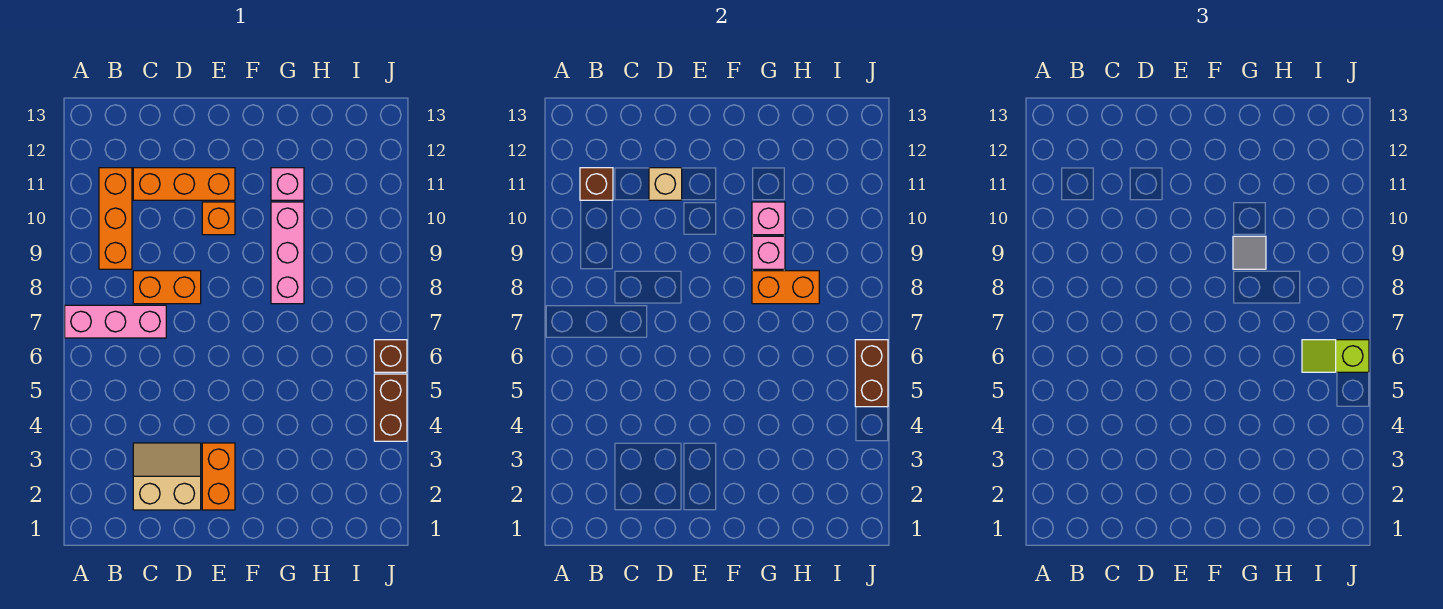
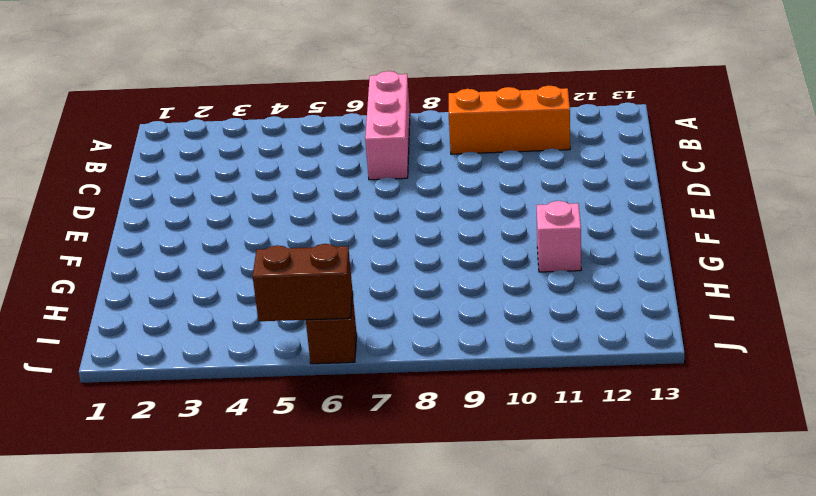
none -> tan 2x2 slope [133,443,201,510]
none -> orange 1x2 brick [133,271,201,304]
none -> orange 1x3 brick [133,168,235,200]

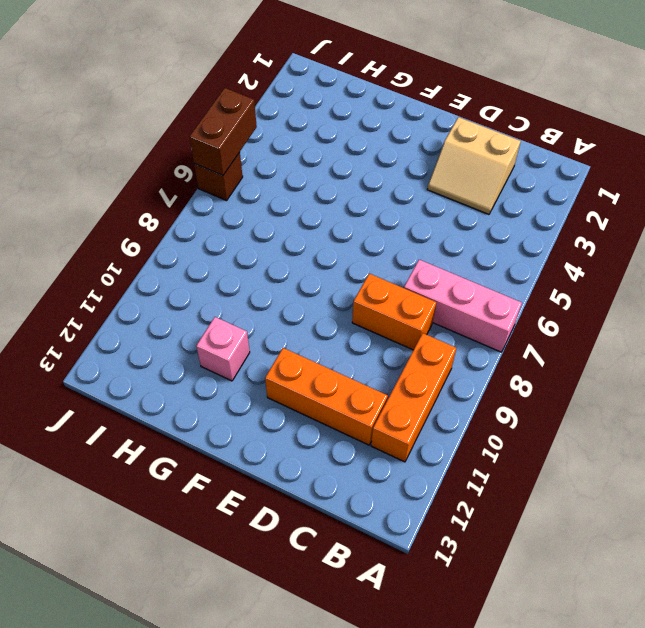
none -> orange 1x2 brick [202,443,235,510]
none -> orange 1x1 brick [202,202,235,235]
none -> pink 1x3 brick [271,202,304,304]

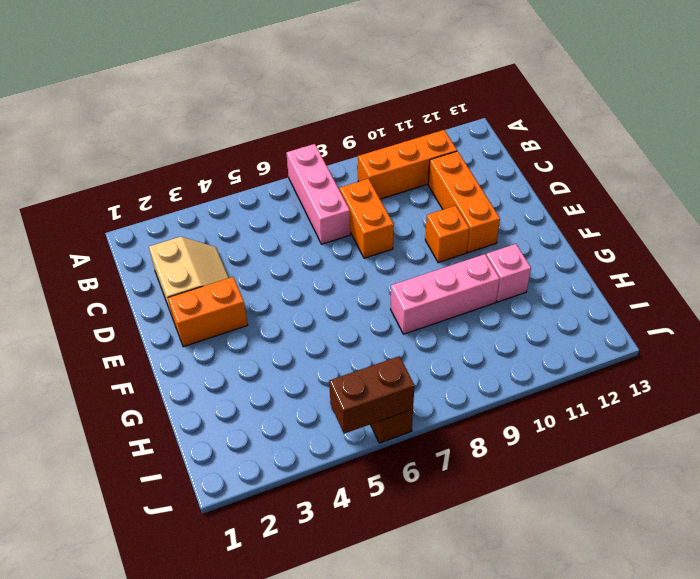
none -> brown 1x2 brick [374,374,407,441]
none -> brown 1x1 brick [580,168,613,200]
none -> tan 1x1 brick [649,168,682,200]

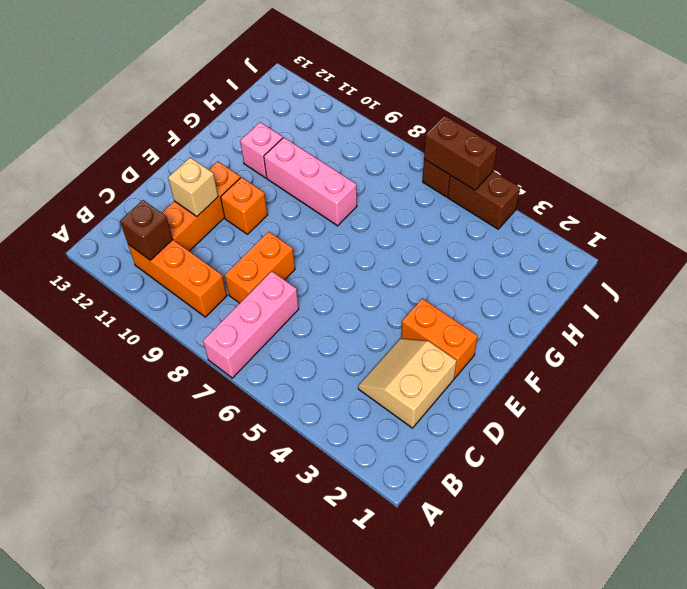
none -> orange 1x2 brick [752,271,819,304]
none -> pink 1x1 brick [752,236,785,269]
none -> pink 1x1 brick [752,202,785,235]

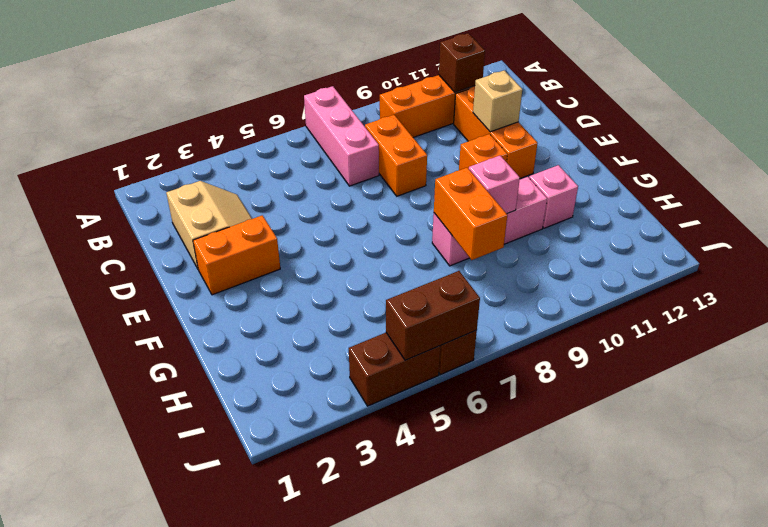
none -> pink 1x1 brick [752,202,785,235]
none -> grey 1x1 tile [1233,236,1266,269]
none -> lime 1x2 slope [1302,340,1369,372]

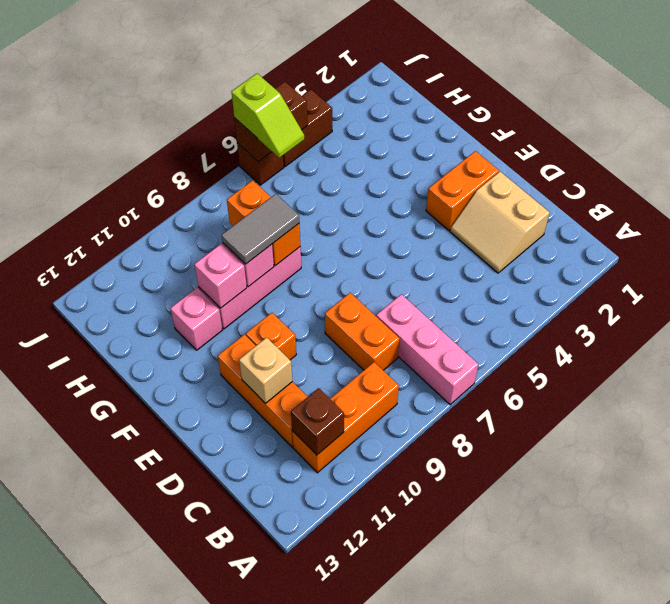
grey 1x2 tile [222,194,299,264] -> grey 1x1 tile [1233,236,1266,269]

